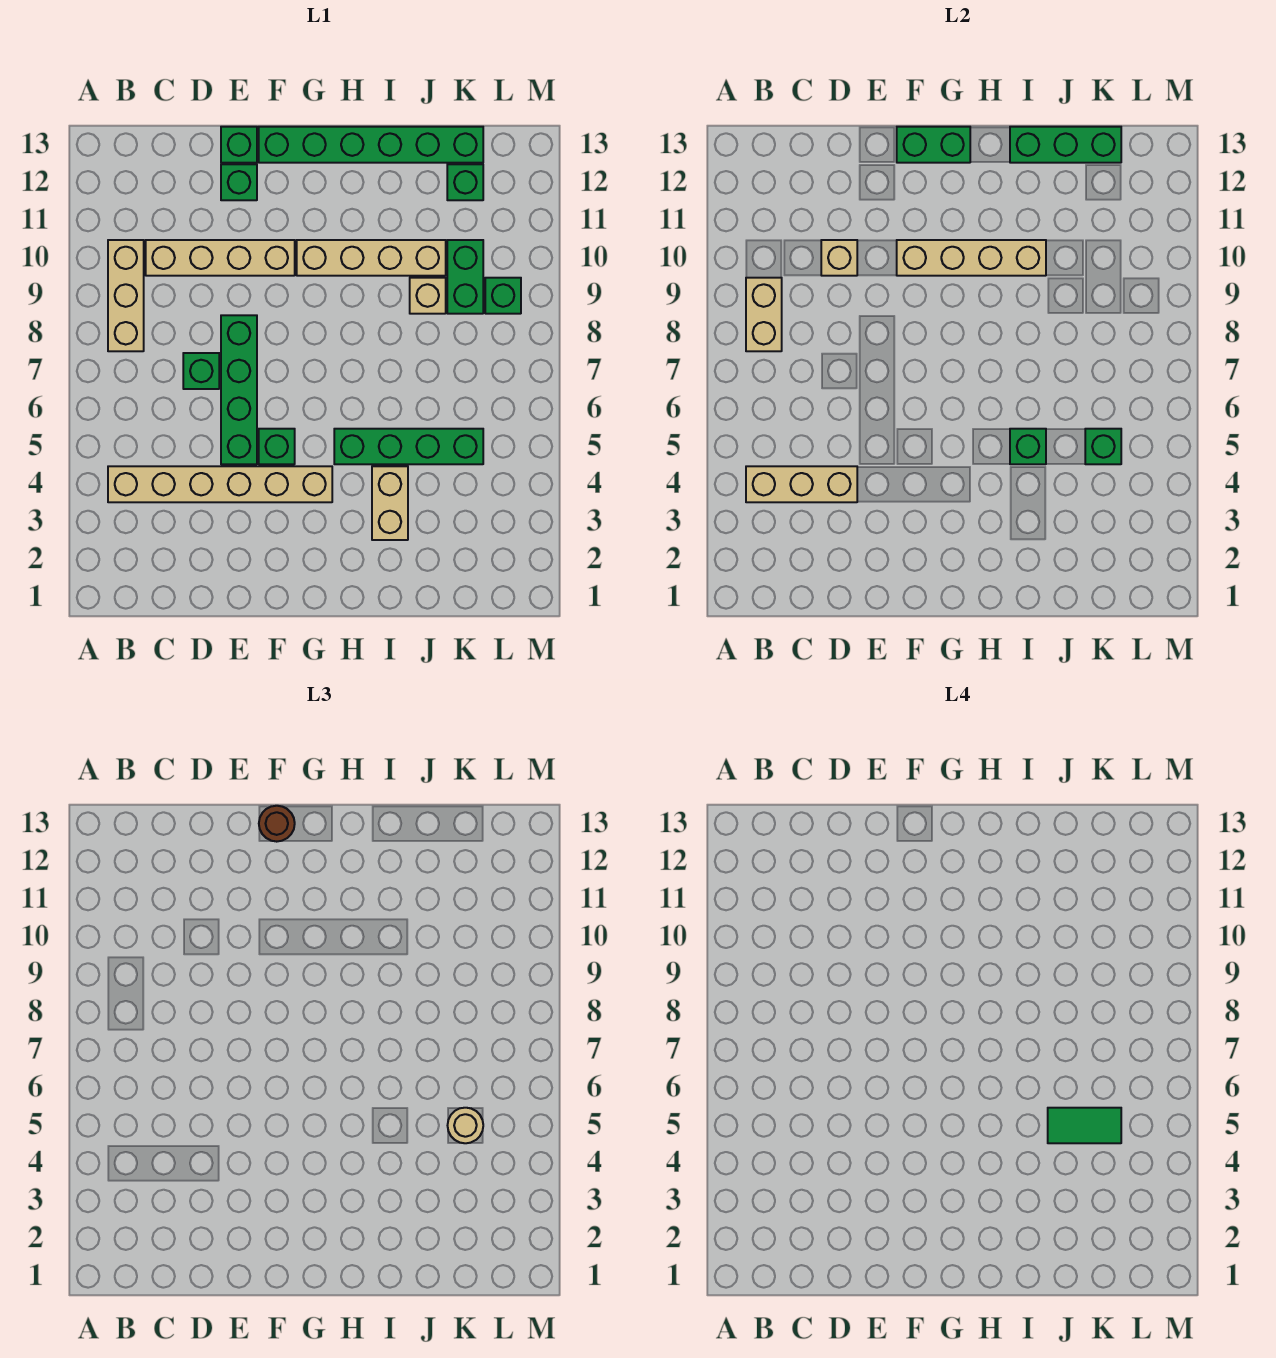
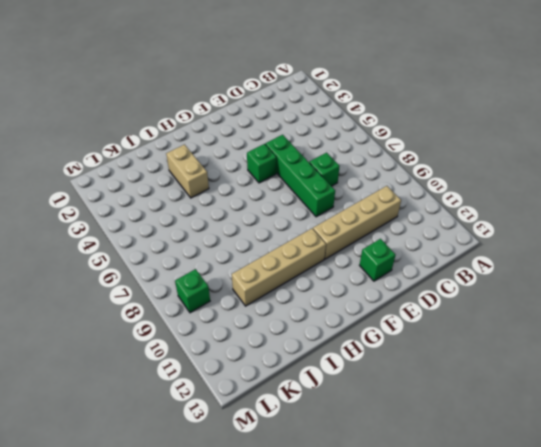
none -> tan 1x6 brick [108,466,332,502]
none -> tan 1x3 brick [108,240,144,351]
none -> green 1x1 brick [221,127,257,163]

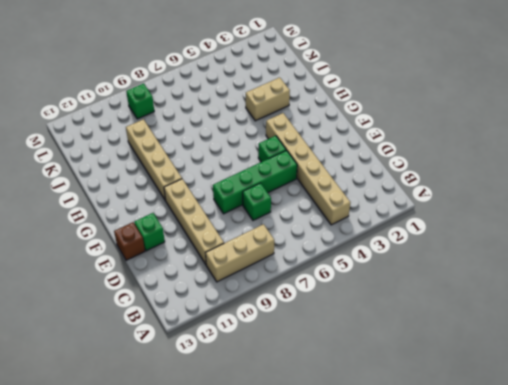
brown 1x1 brick [114,222,145,260] -> green 1x1 brick [221,127,257,163]
none -> green 1x6 brick [259,127,483,163]
none -> green 1x4 brick [334,429,483,464]
none -> tan 1x1 brick [410,278,446,314]

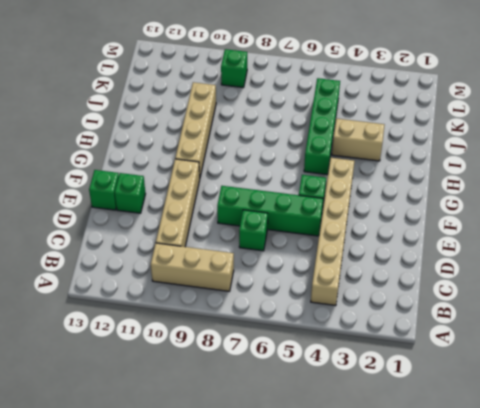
none -> green 1x6 brick [259,127,483,163]
none -> tan 1x1 brick [410,278,446,314]
none -> green 1x2 brick [447,240,483,314]

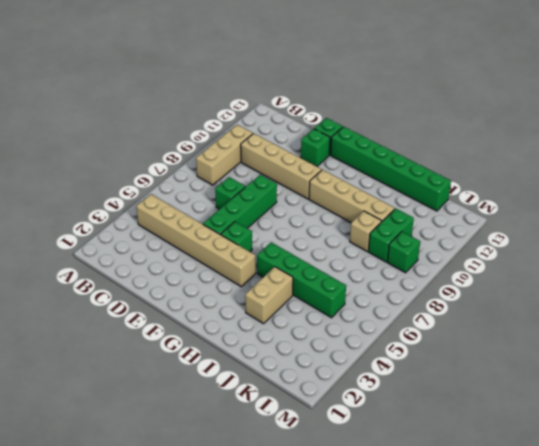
none -> green 1x1 brick [447,164,483,200]
none -> tan 1x3 brick [746,466,857,502]
none -> tan 1x2 brick [746,278,782,351]

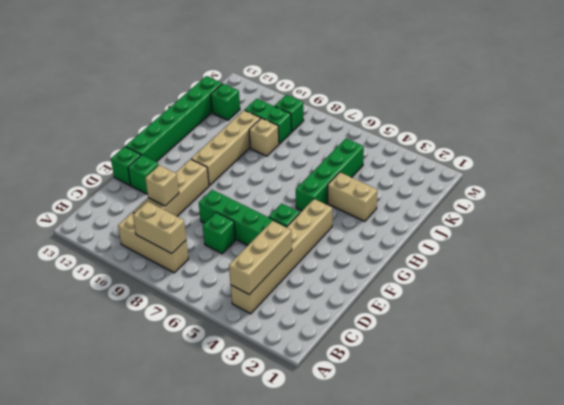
none -> tan 1x4 brick [897,240,1046,276]
none -> green 1x2 brick [897,127,970,163]
none -> green 1x1 brick [1010,429,1046,464]

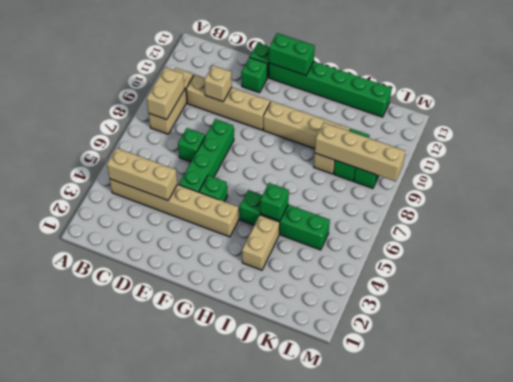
tan 1x4 brick [315,123,406,182] -> tan 1x4 brick moved to [897,240,1046,276]
none -> green 1x1 brick [447,164,483,200]
none -> green 1x3 brick [1010,127,1121,163]
none -> green 1x1 brick [1085,429,1121,464]

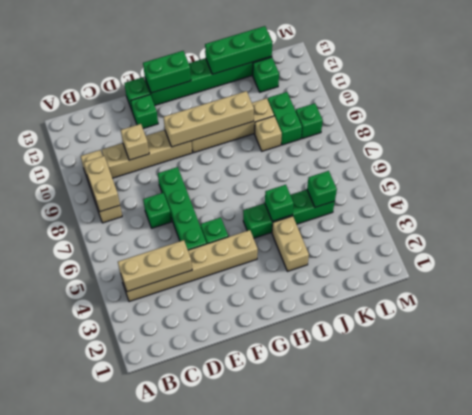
none -> brown 1x1 round brick [259,806,295,842]
none -> tan 1x1 round brick [448,1108,483,1143]
none -> green 1x2 tile [1048,1108,1121,1143]

